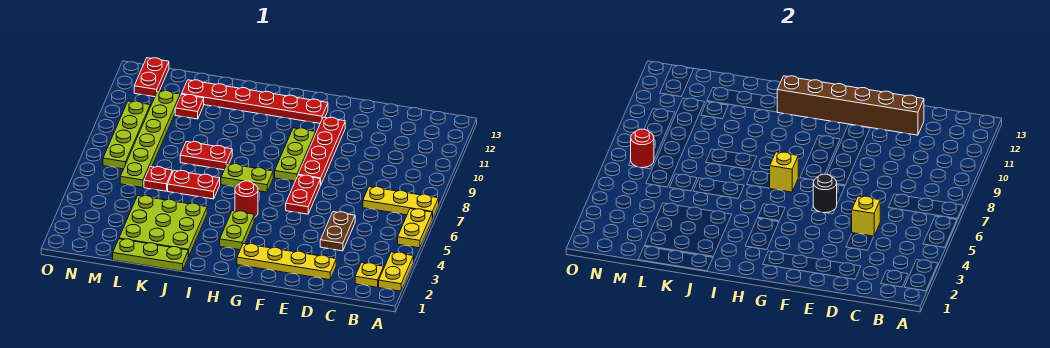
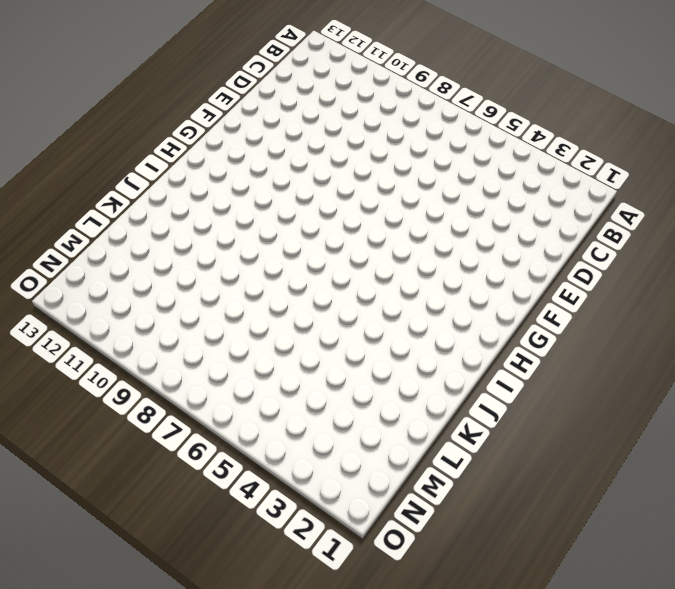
none -> yellow 1x2 plate [379,252,414,291]
none -> yellow 1x2 plate [398,209,432,248]
none -> yellow 1x3 plate [363,187,439,219]

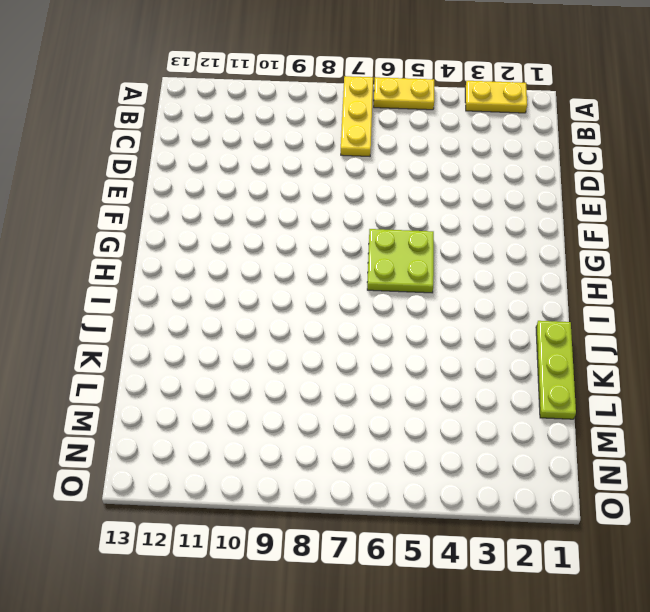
lime 2x2 plate [367,229,434,293] -> red 1x1 round brick [235,181,258,218]
none -> yellow 1x1 plate [355,263,384,287]
none -> yellow 1x4 plate [237,244,336,280]
none -> brown 1x2 plate [320,212,355,251]

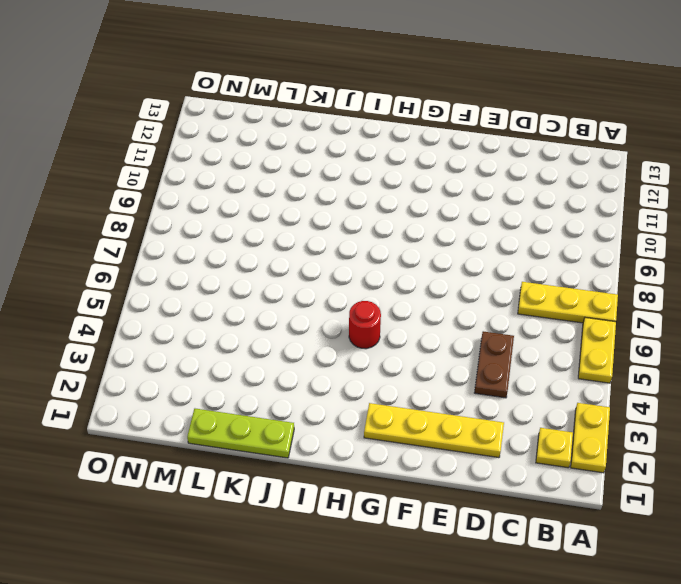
none -> red 1x2 plate [286,175,320,214]
none -> red 1x4 plate [298,117,345,185]
none -> lime 1x3 plate [275,128,316,181]

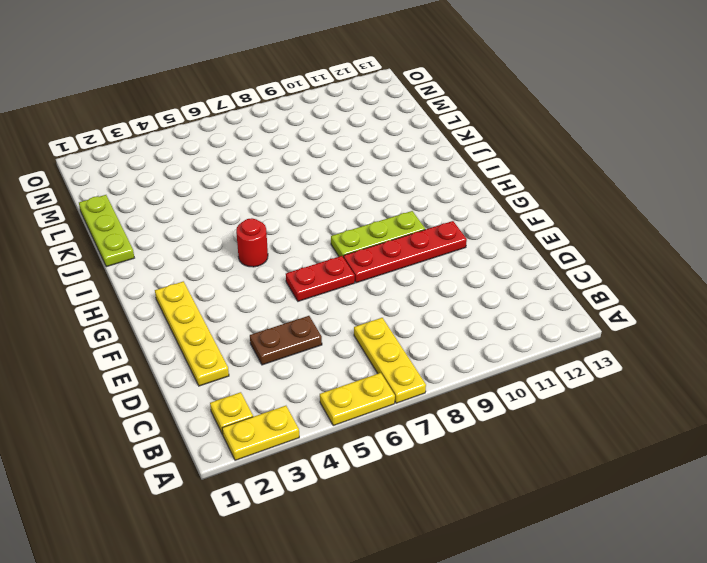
none -> red 1x6 plate [182,80,328,123]
none -> lime 1x2 plate [220,211,254,250]
none -> lime 1x2 plate [221,164,273,192]

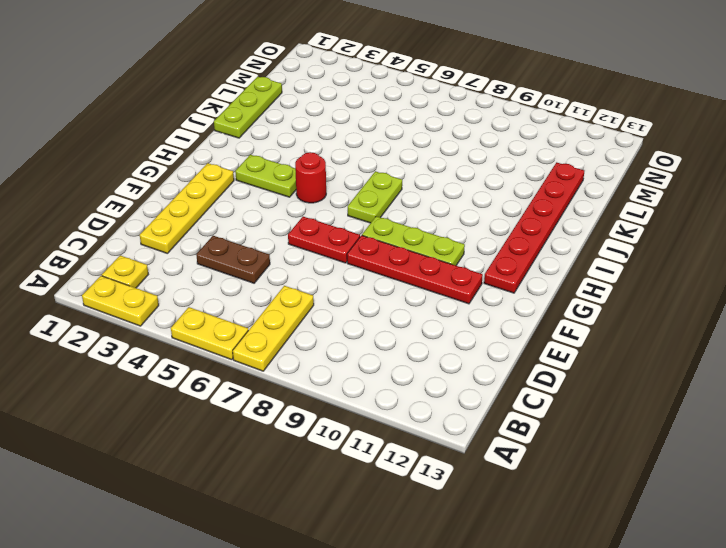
none -> lime 3x3 plate [119,196,207,257]
none -> red 1x2 plate [168,170,220,199]
none -> red 1x2 plate [180,142,232,170]

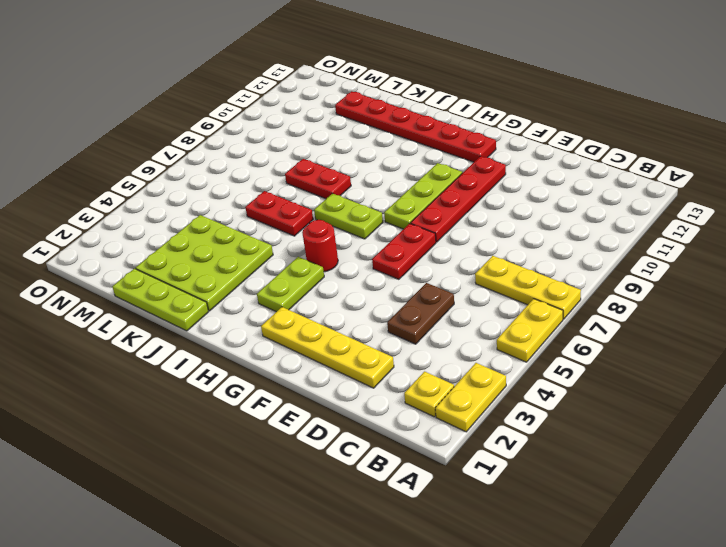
none -> red 1x1 plate [144,167,172,191]
none -> red 1x1 plate [175,94,204,119]
none -> lime 1x6 plate [120,91,180,188]

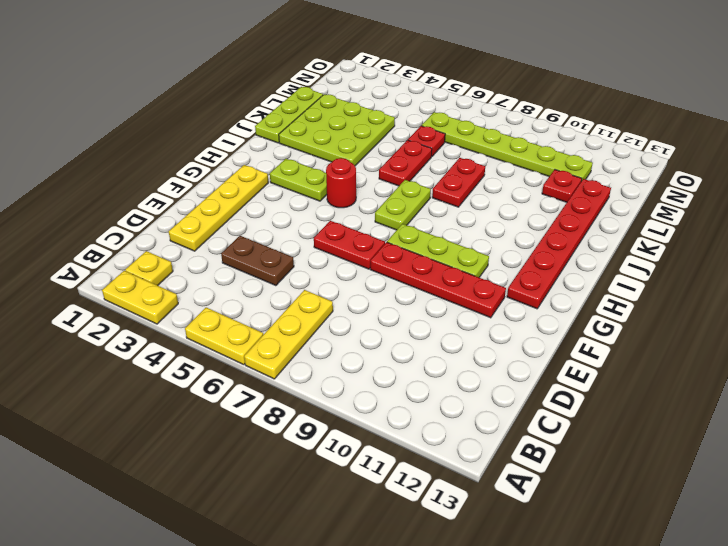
none -> lime 1x4 plate [103,101,150,169]
none -> red 1x2 plate [134,58,169,97]
none -> yellow 1x1 brick [852,196,880,236]

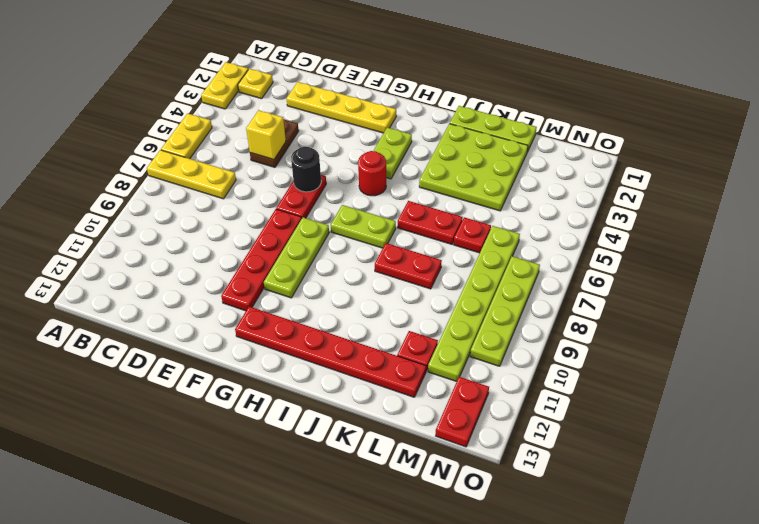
none -> brown 1x6 brick [777,76,924,135]
none -> yellow 1x1 brick [770,152,798,192]
none -> red 1x1 round brick [631,129,654,168]

